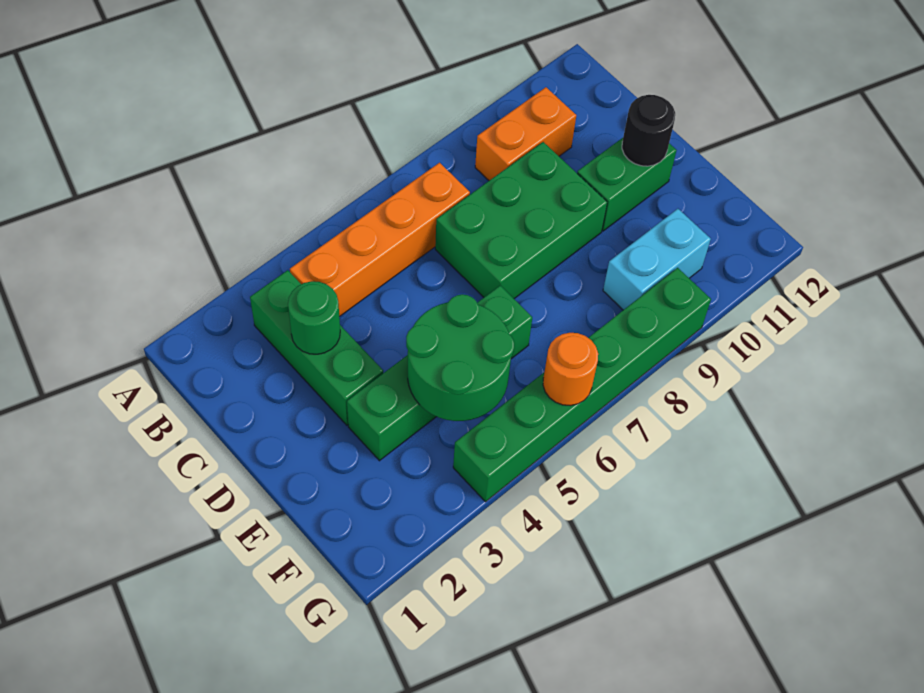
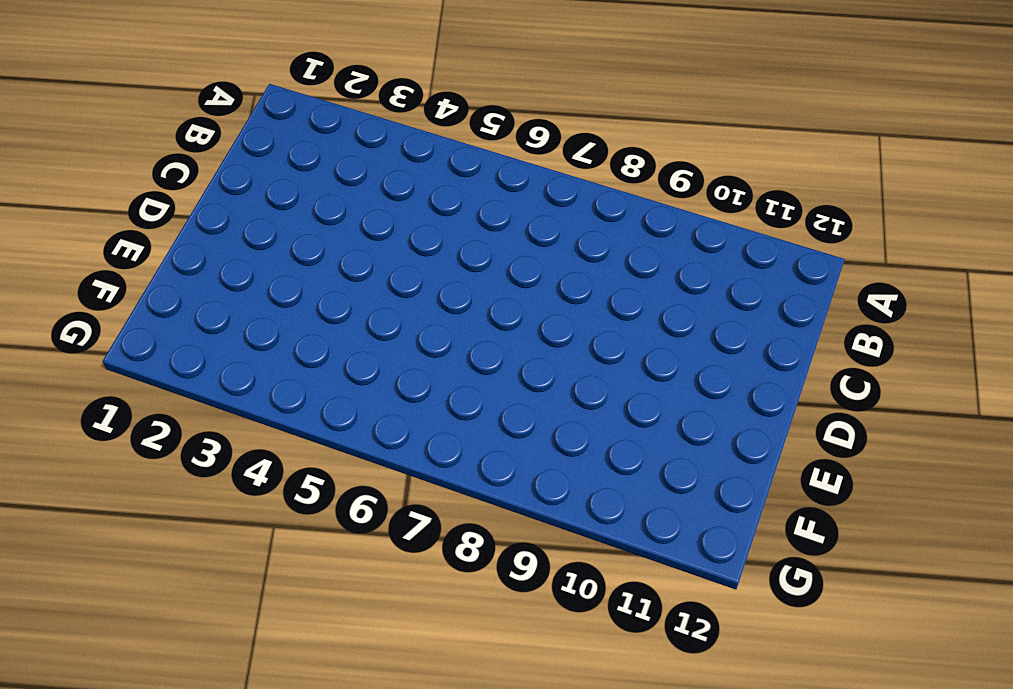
none -> green 1x3 brick [250,270,383,425]
none -> orange 1x4 brick [290,163,470,317]
none -> orange 1x2 brick [475,87,576,181]

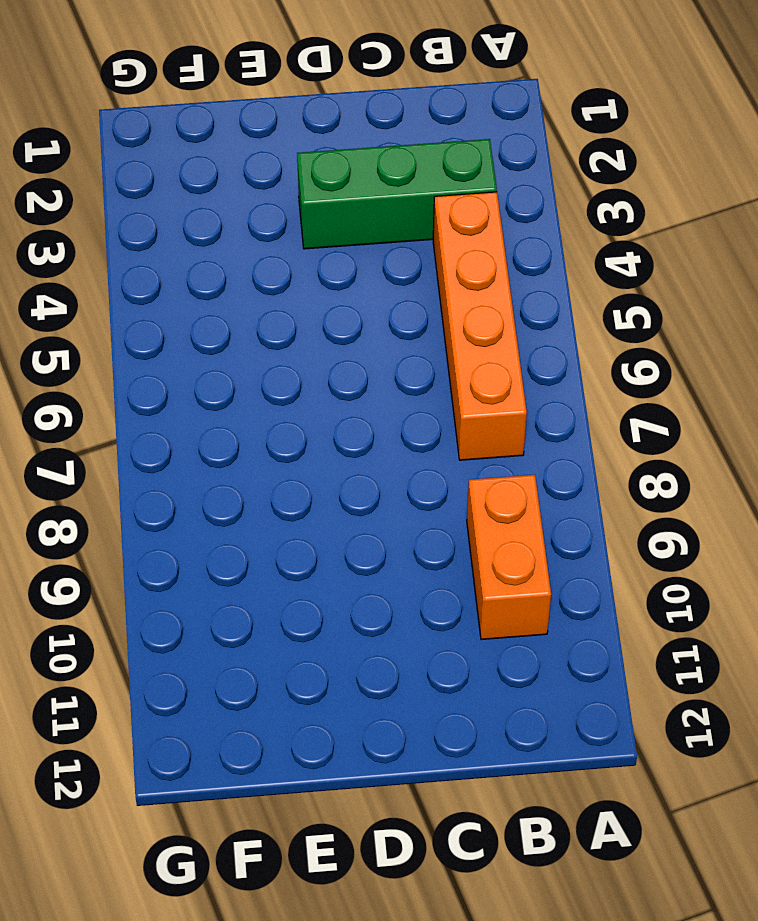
none -> green 2x3 brick [435,142,607,299]
none -> green 1x2 brick [577,138,677,231]
none -> green 1x4 brick [347,285,532,461]

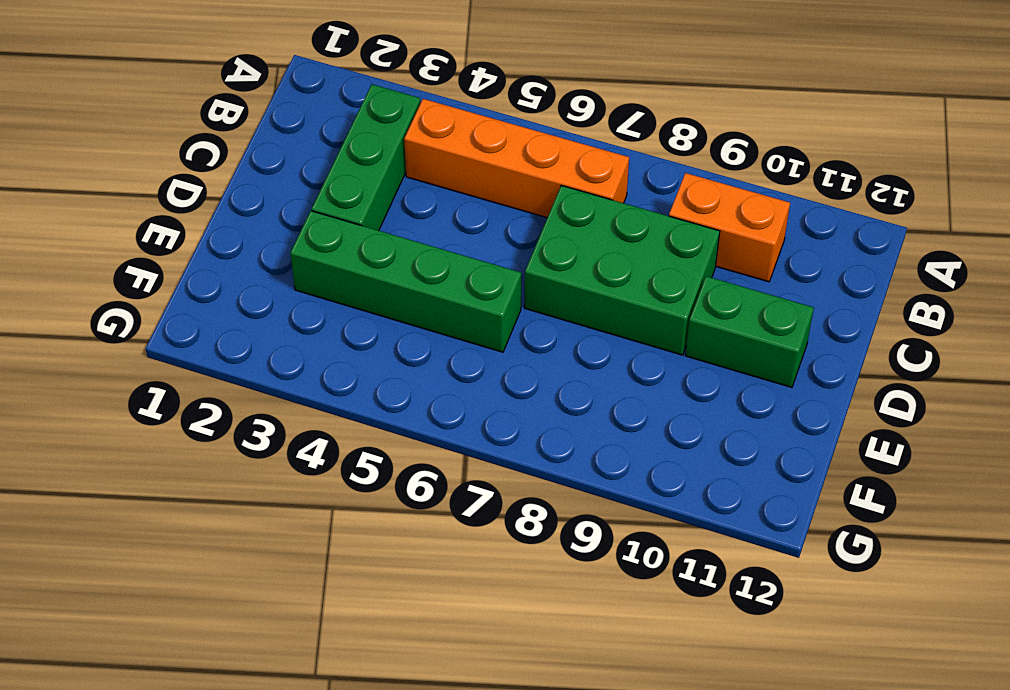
none -> cyan 1x2 brick [603,209,711,310]
none -> green 1x6 brick [453,268,711,502]
none -> green 1x1 round brick [288,281,340,354]

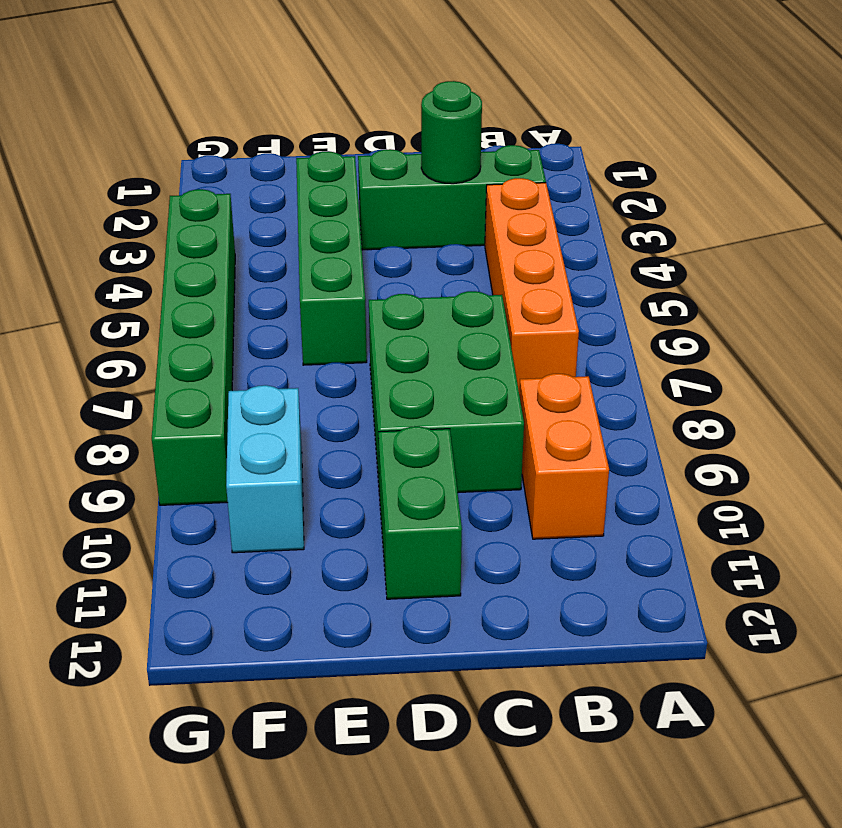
none -> black 1x1 round brick [622,95,675,166]
none -> green 2x2 round brick [406,294,514,421]
none -> orange 1x1 round brick [543,333,598,406]

